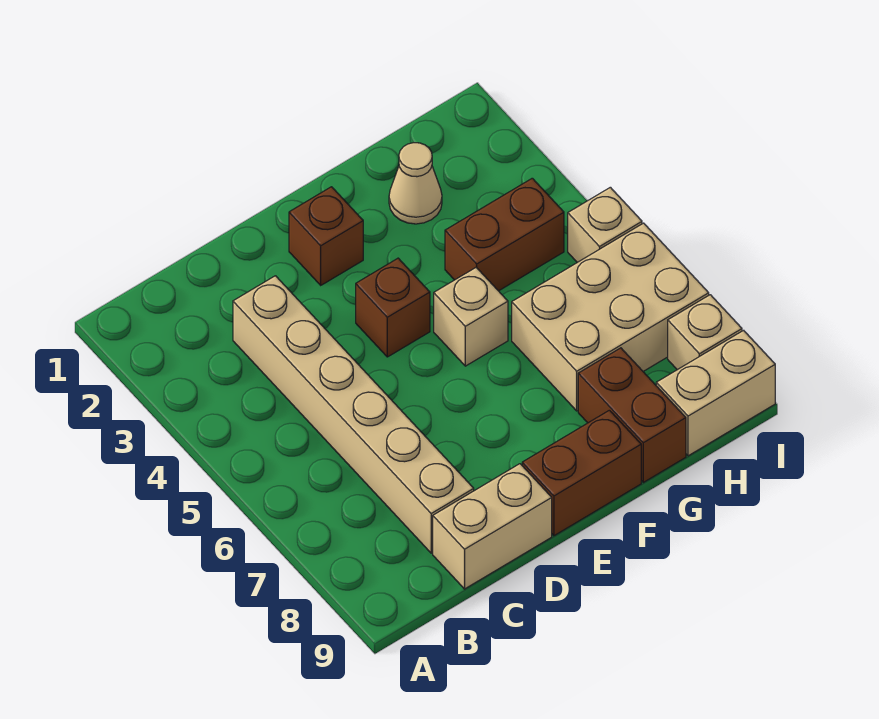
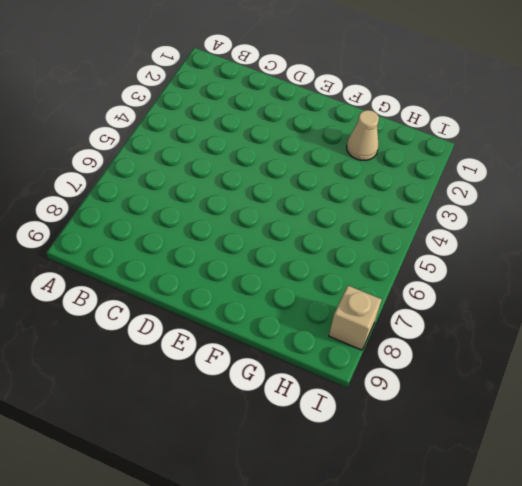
none -> tan 1x6 brick [233,276,474,553]
none -> tan 1x2 brick [433,464,552,589]
none -> brown 1x1 brick [289,187,363,285]

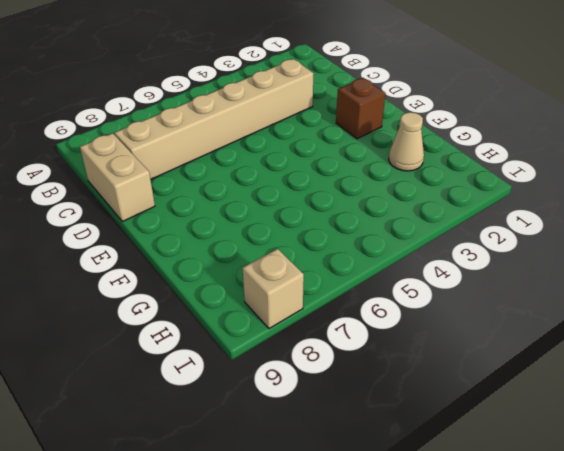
none -> brown 1x1 brick [356,258,430,357]
none -> brown 1x2 brick [522,410,641,536]
none -> tan 1x1 brick [434,267,508,366]

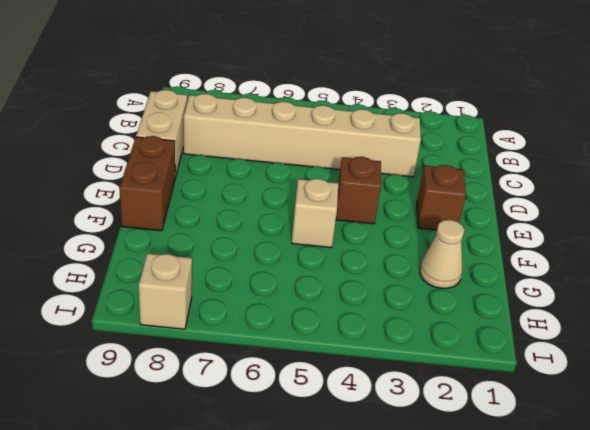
none -> brown 1x2 brick [445,178,564,291]
none -> tan 2x3 brick [512,223,709,411]
none -> brown 1x2 brick [578,348,686,482]

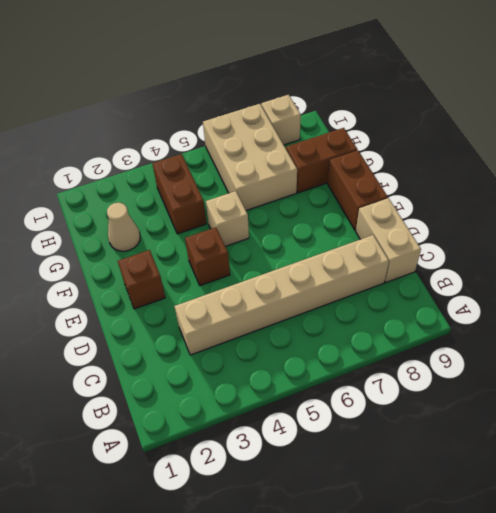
none -> tan 1x2 brick [656,330,775,456]
none -> tan 1x1 brick [568,187,642,262]

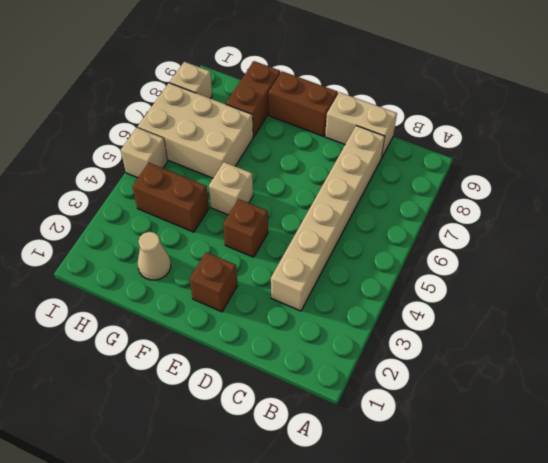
none -> tan 1x2 brick [656,330,775,456]

